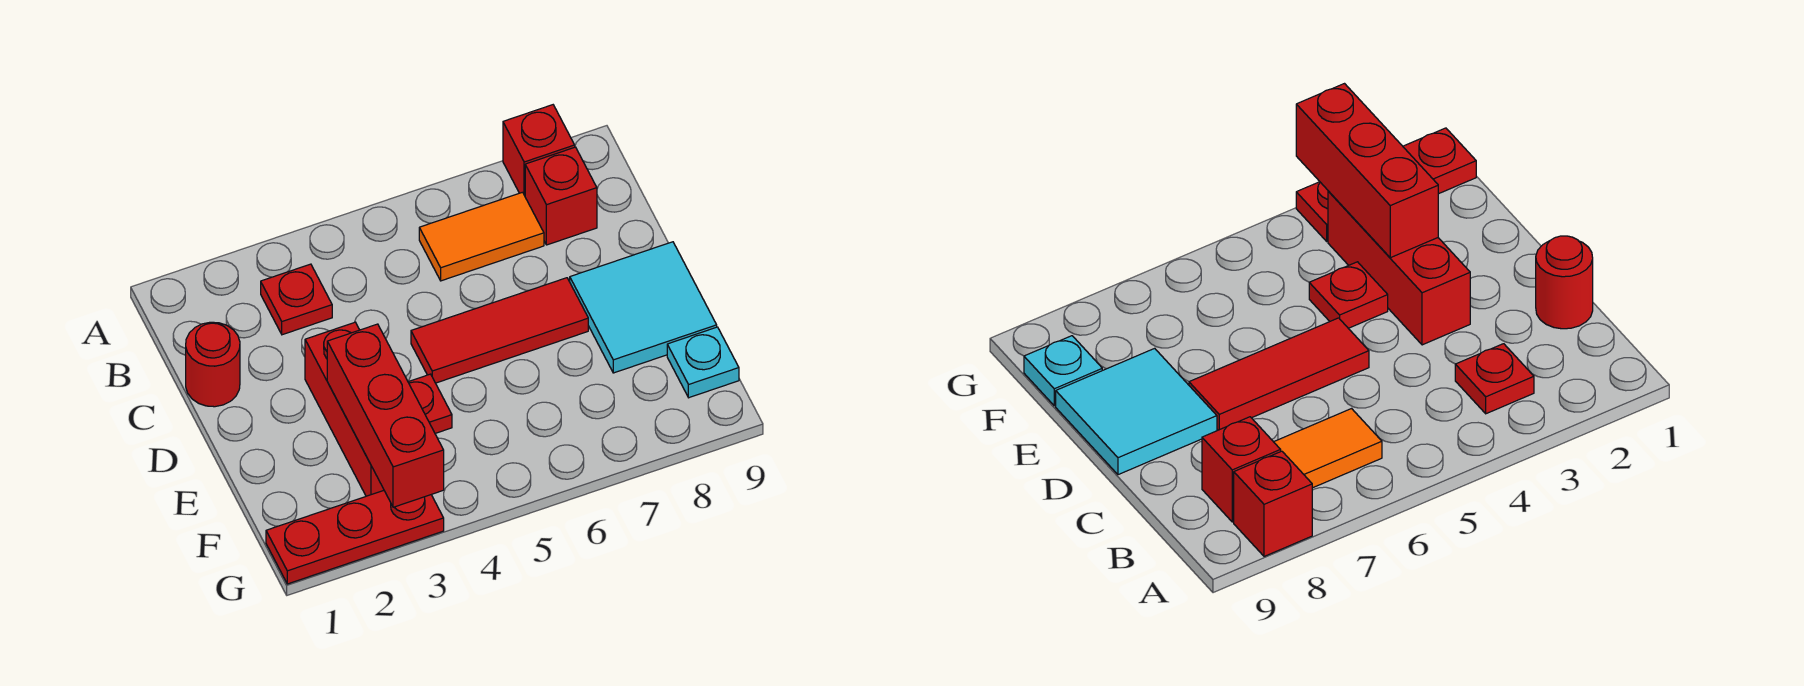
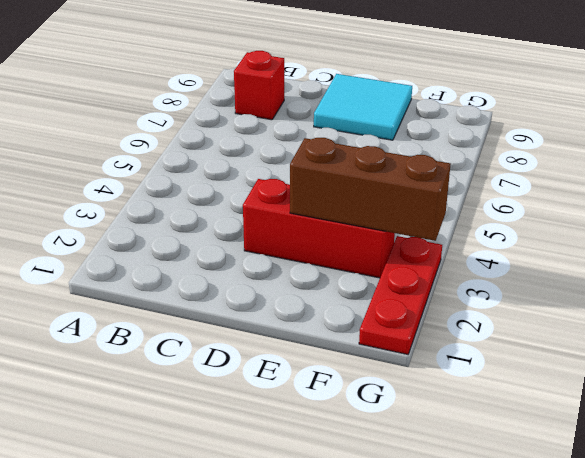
brown 1x3 brick [290,138,451,241] -> red 1x3 brick [327,324,444,507]
none -> red 1x1 brick [503,105,575,196]
none -> red 1x1 plate [261,264,332,335]
none -> orange 1x2 tile [419,192,544,281]

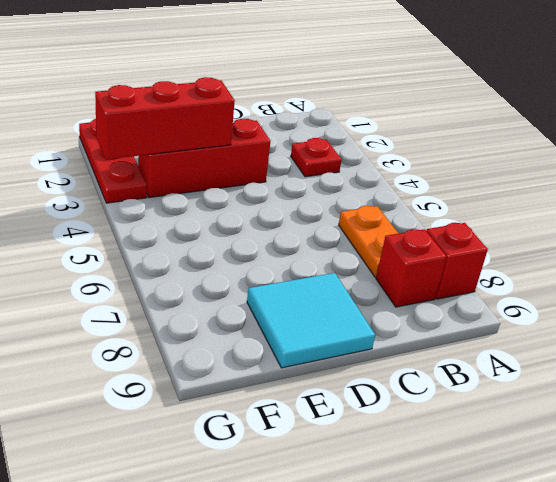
orange 1x2 plate [339,206,399,277] -> orange 1x2 tile [419,192,544,281]
none -> red 1x1 round brick [186,322,240,407]
none -> red 1x3 tile [411,278,588,383]
none -> red 1x1 plate [408,374,452,433]

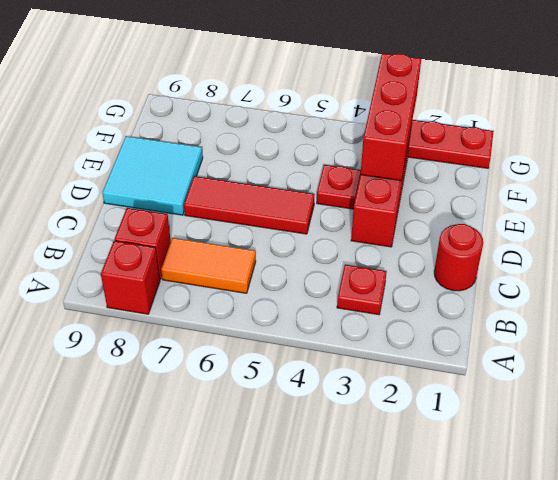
none -> cyan 1x1 plate [667,327,739,398]

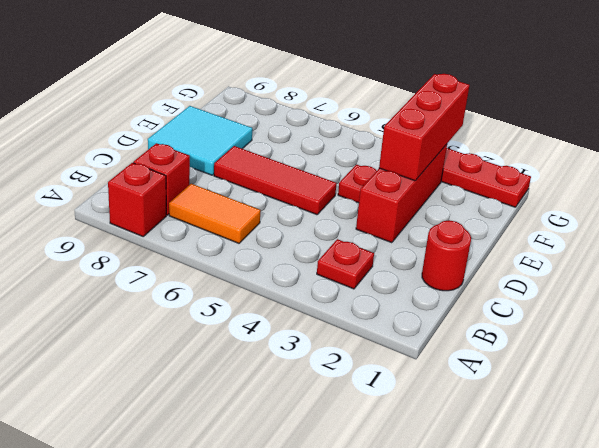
none -> cyan 1x1 plate [667,327,739,398]

